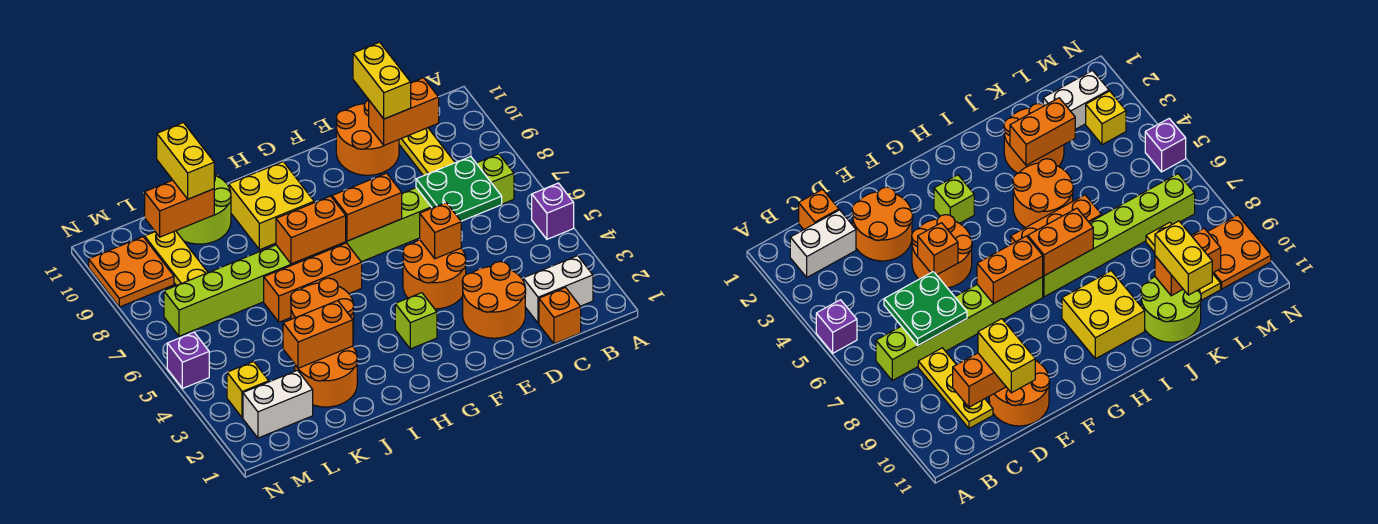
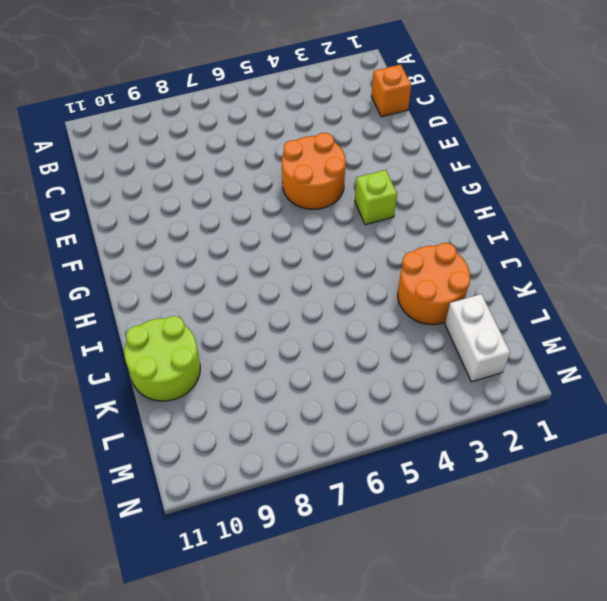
none -> purple 1x1 brick [532,183,574,239]
none -> white 1x2 brick [523,256,593,323]
none -> lime 1x6 brick [346,154,514,262]

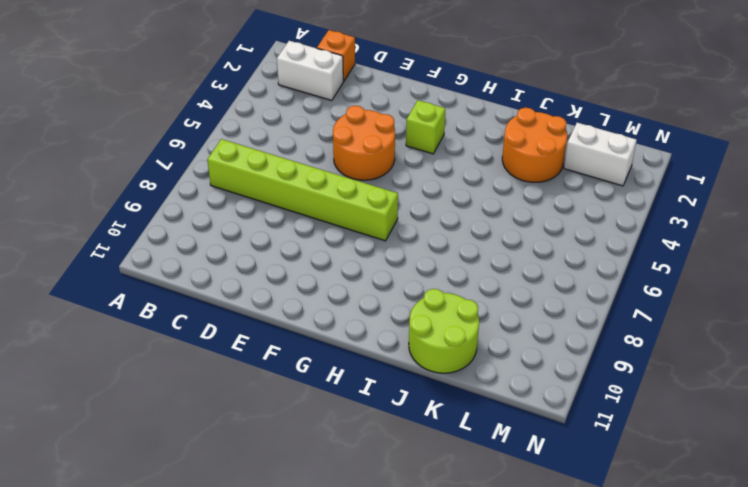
none -> purple 1x1 brick [532,183,574,239]
none -> yellow 1x3 plate [399,128,455,176]
none -> orange 2x2 round brick [462,262,526,338]

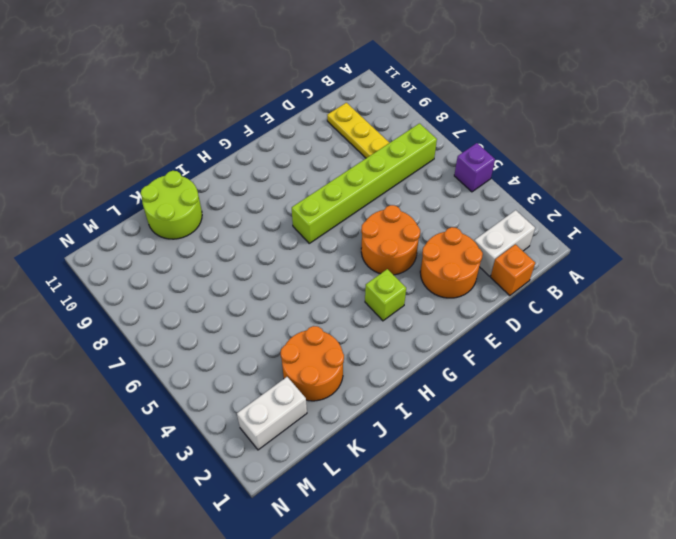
none -> orange 2x2 round brick [336,100,399,175]
none -> orange 1x3 brick [264,243,362,322]
none -> lime 1x6 brick [164,242,346,336]

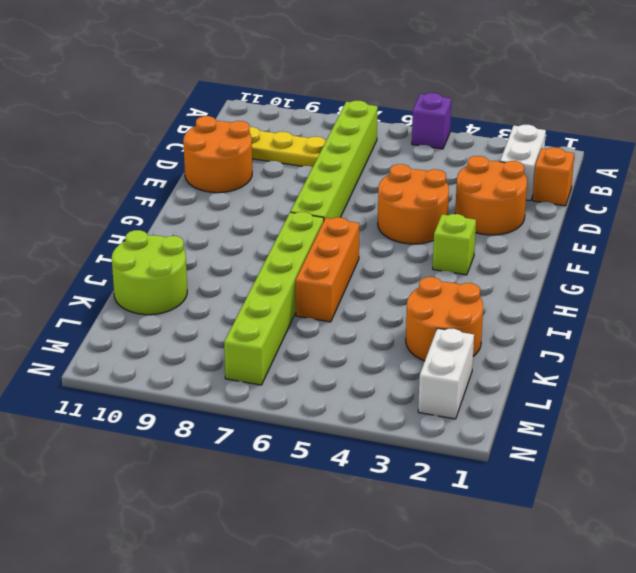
none -> yellow 2x2 brick [229,162,314,250]
none -> orange 2x2 round brick [291,278,354,335]
none -> yellow 1x3 plate [145,231,208,286]

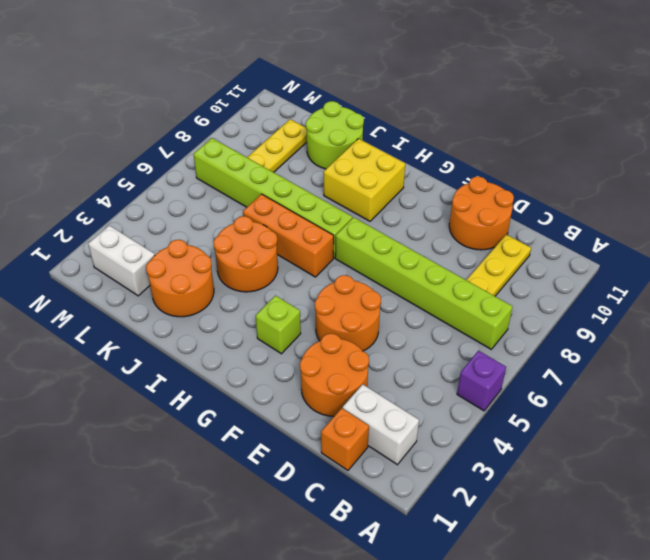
none -> yellow 1x1 brick [227,361,269,418]
none -> orange 2x2 plate [89,237,174,307]
none -> purple 1x1 brick [167,332,209,389]

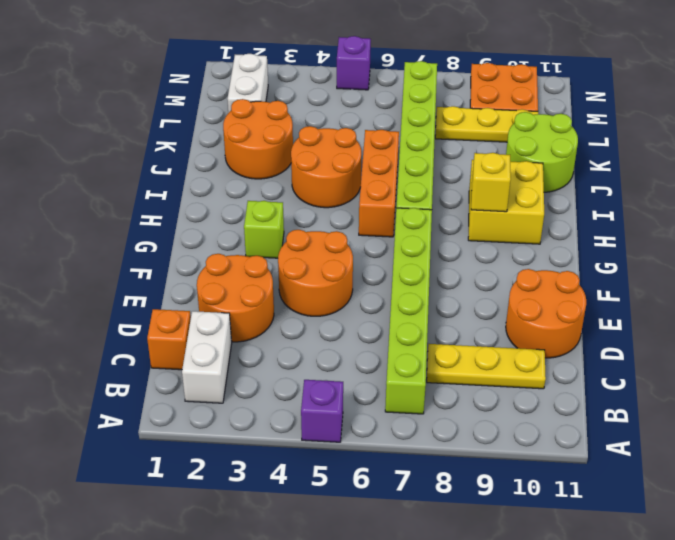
yellow 1x1 brick [471,153,511,212] -> yellow 1x1 brick moved to [227,361,269,418]
none -> green 2x2 plate [416,156,502,221]
none -> orange 1x2 brick [369,78,439,145]
none -> orange 1x1 brick [420,203,461,259]

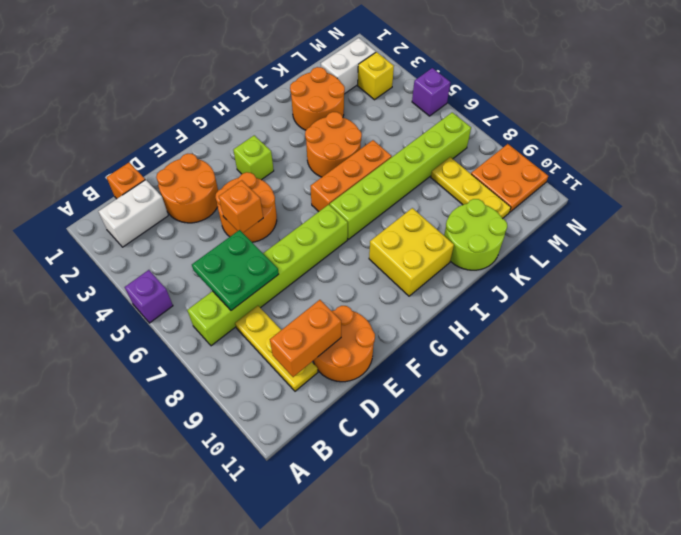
none -> orange 1x2 brick [332,173,402,241]
none -> orange 1x2 brick [276,196,346,264]
none -> orange 1x2 brick [283,301,353,368]

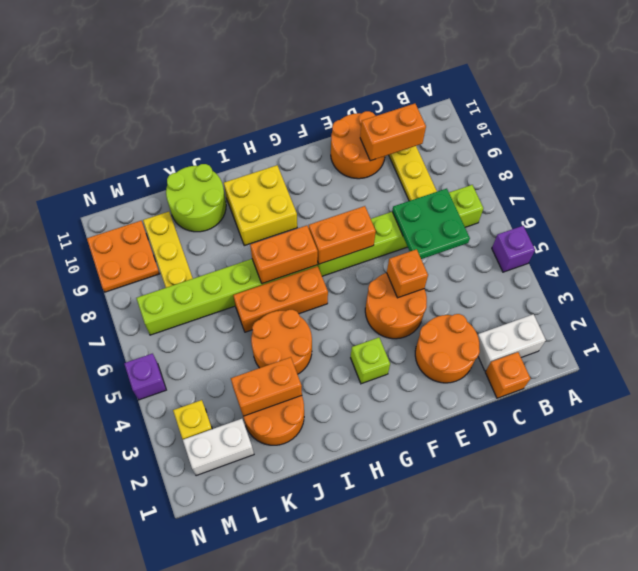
none -> orange 1x2 brick [145,180,214,237]
none -> yellow 1x2 brick [353,42,411,119]
none -> yellow 1x2 brick [157,123,214,199]

